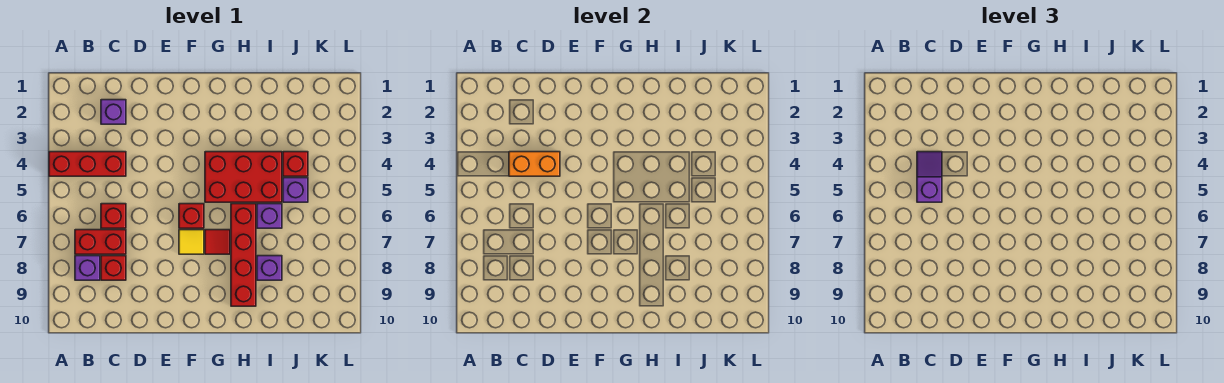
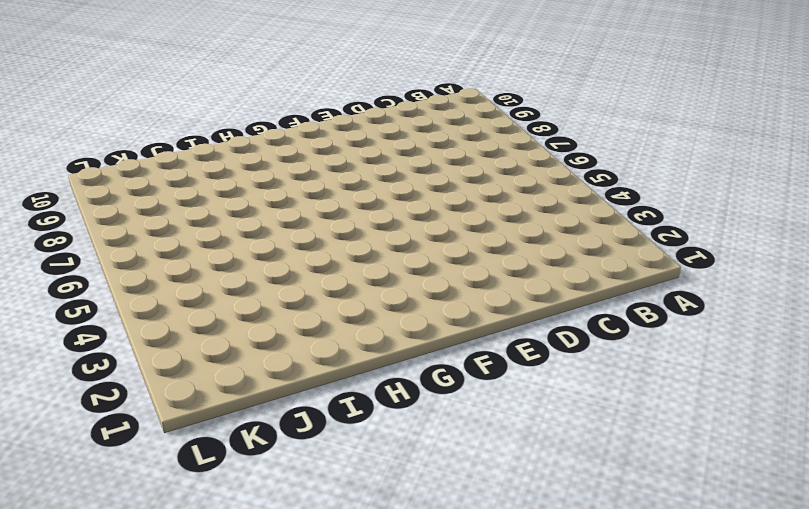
none -> red 1x3 brick [49,152,126,176]
none -> red 1x2 brick [75,230,126,254]
none -> purple 1x1 brick [75,256,100,280]

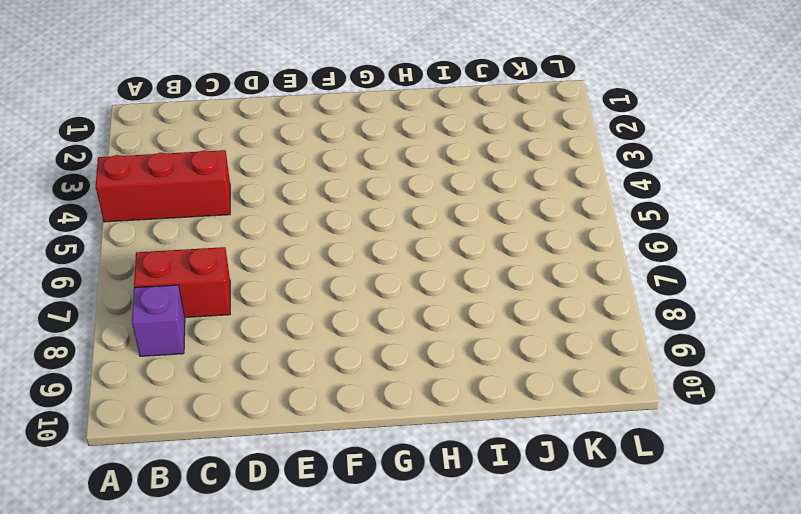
none -> purple 1x1 brick [101,100,126,124]
none -> red 1x1 brick [101,204,126,228]
none -> red 1x1 brick [101,256,126,280]

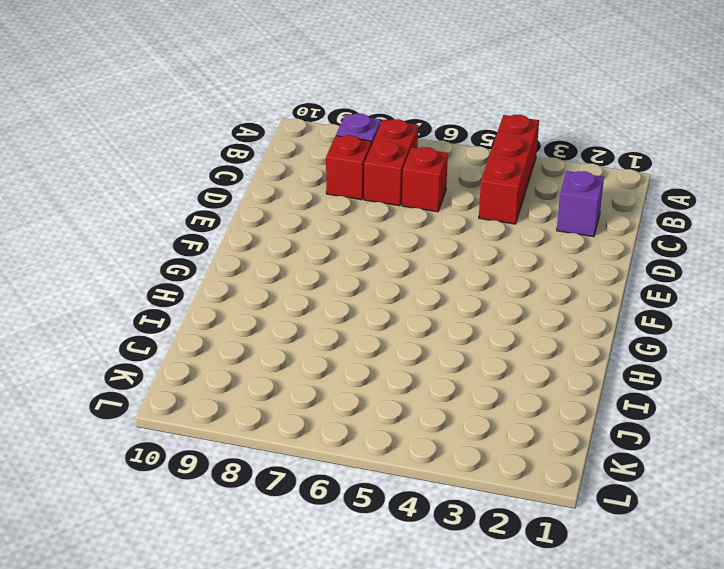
none -> red 1x1 brick [179,204,204,228]
none -> yellow 1x1 tile [179,230,204,254]
none -> red 2x3 brick [205,152,282,202]

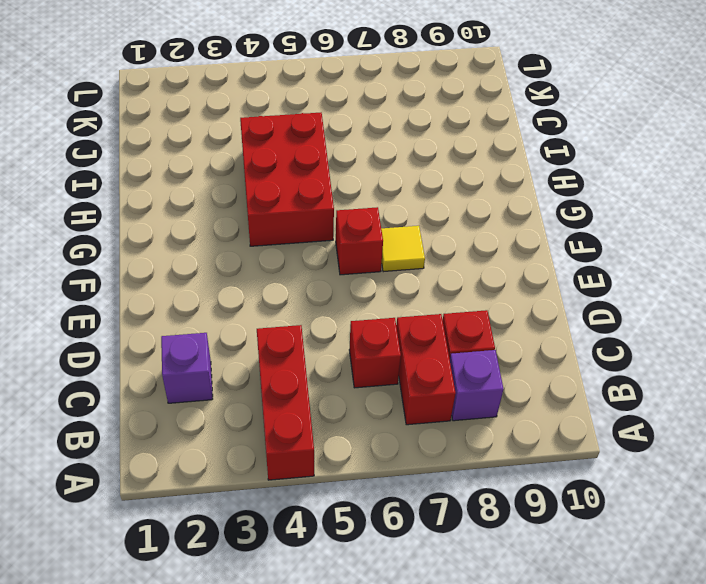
none -> red 1x1 tile [205,230,230,254]
none -> red 1x4 brick [231,204,256,306]
none -> purple 1x1 brick [257,204,282,228]

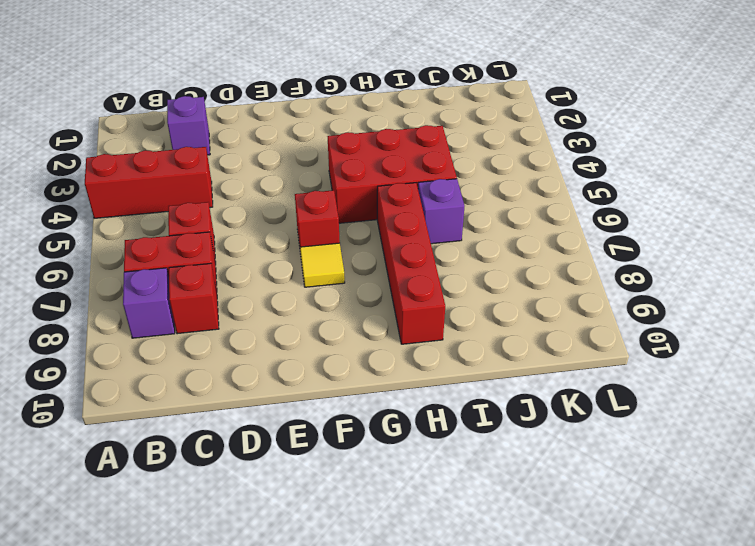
none -> red 1x1 tile [205,230,230,254]
none -> purple 1x1 brick [257,256,282,280]
none -> red 1x1 brick [283,152,308,176]

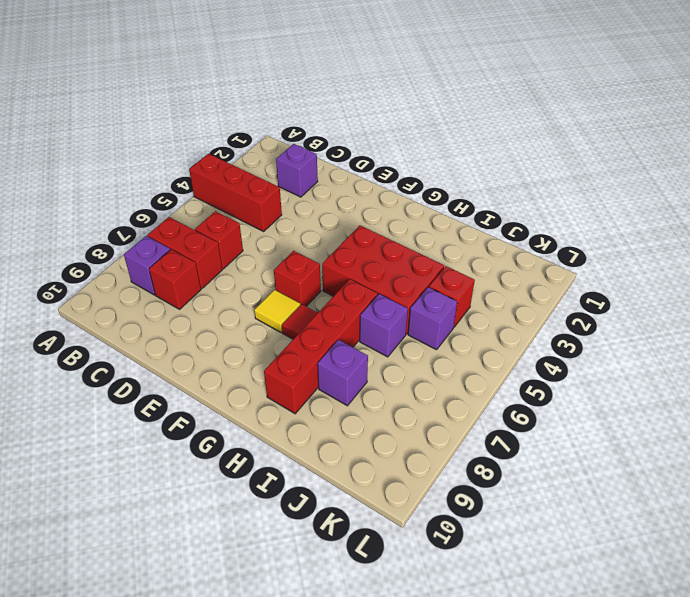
none -> orange 1x2 brick [509,152,560,176]
none -> purple 1x2 slope [917,152,942,202]

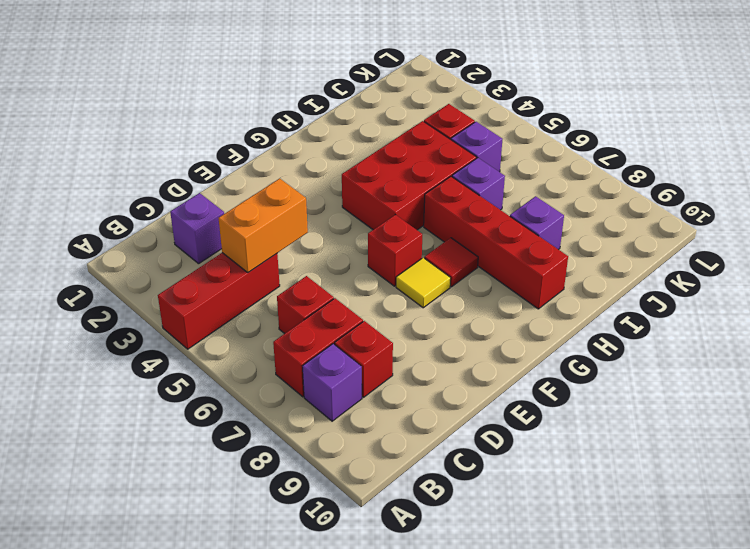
none -> purple 1x2 slope [917,152,942,202]

